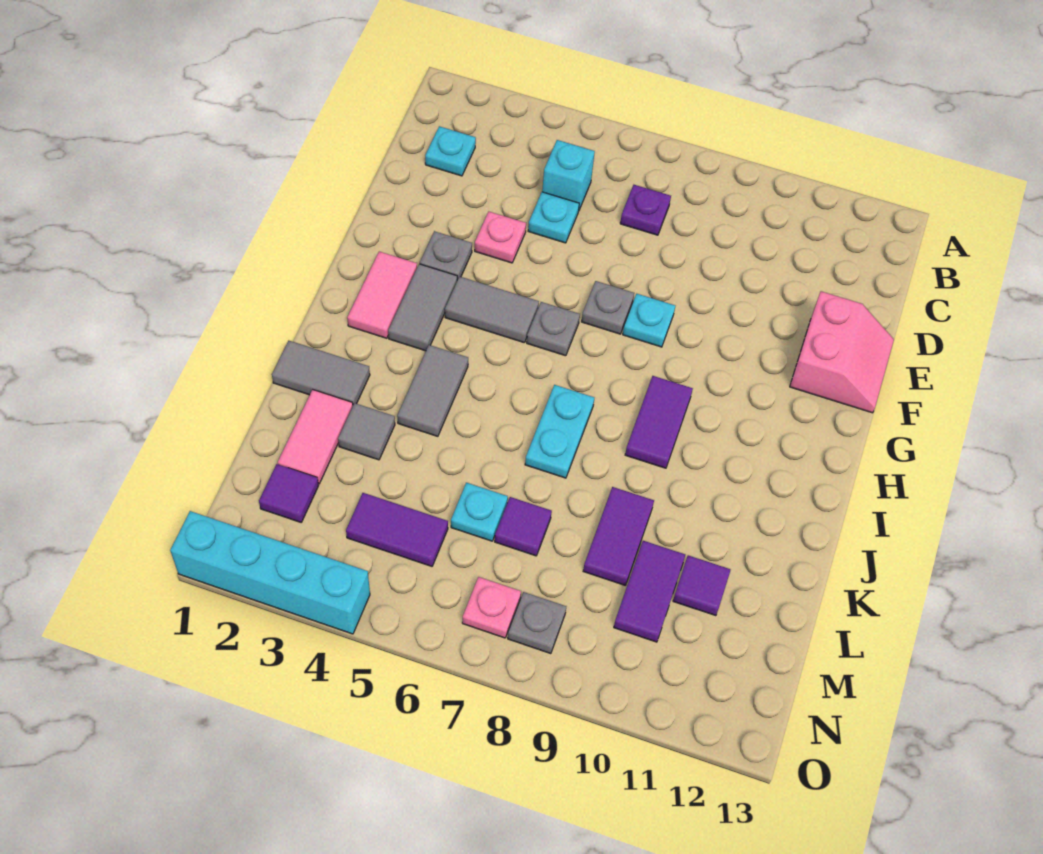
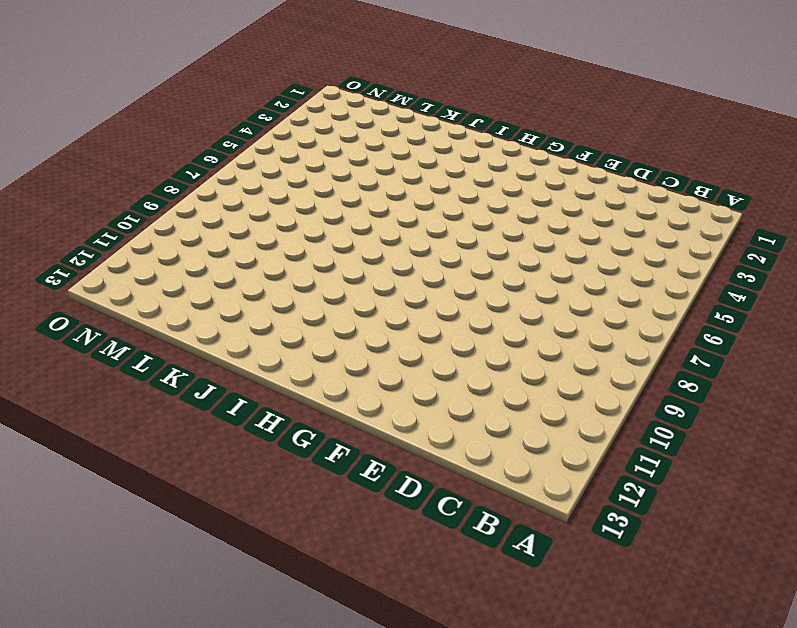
none -> cyan 1x1 plate [425,126,476,176]
none -> cyan 1x1 brick [542,140,595,210]
none -> purple 1x1 plate [620,185,671,235]

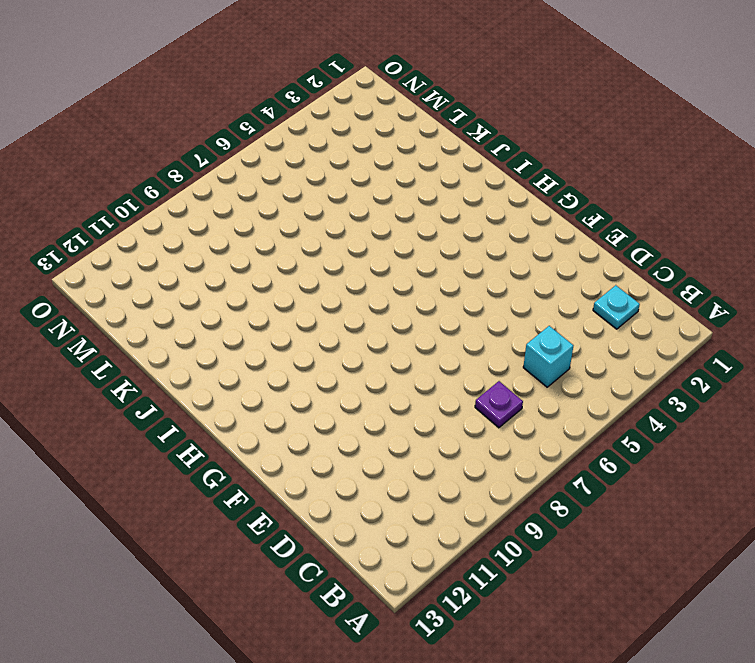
none -> cyan 1x1 plate [528,192,579,243]
none -> pink 1x1 plate [475,212,526,263]
none -> pink 2x2 slope [790,291,894,413]

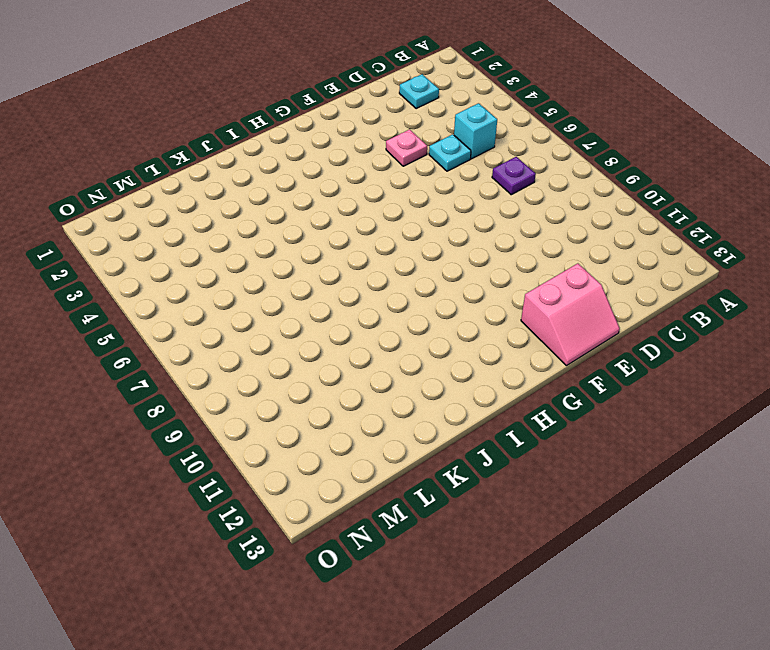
none -> grey 1x1 plate [420,231,472,280]
none -> grey 1x1 plate [582,281,634,334]
none -> cyan 1x1 plate [623,294,675,347]

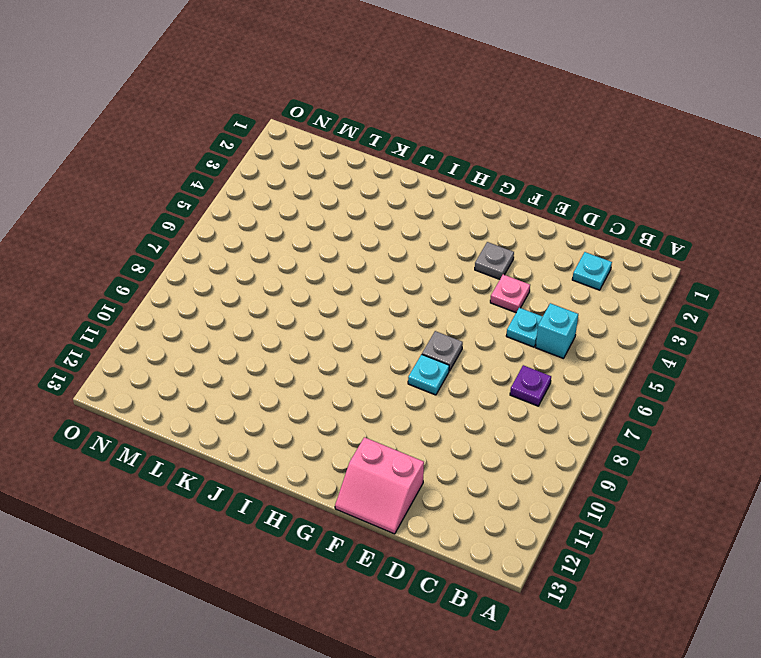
none -> pink 1x2 tile [347,252,417,338]
none -> grey 1x2 tile [388,264,457,351]
none -> grey 1x2 tile [445,277,539,343]

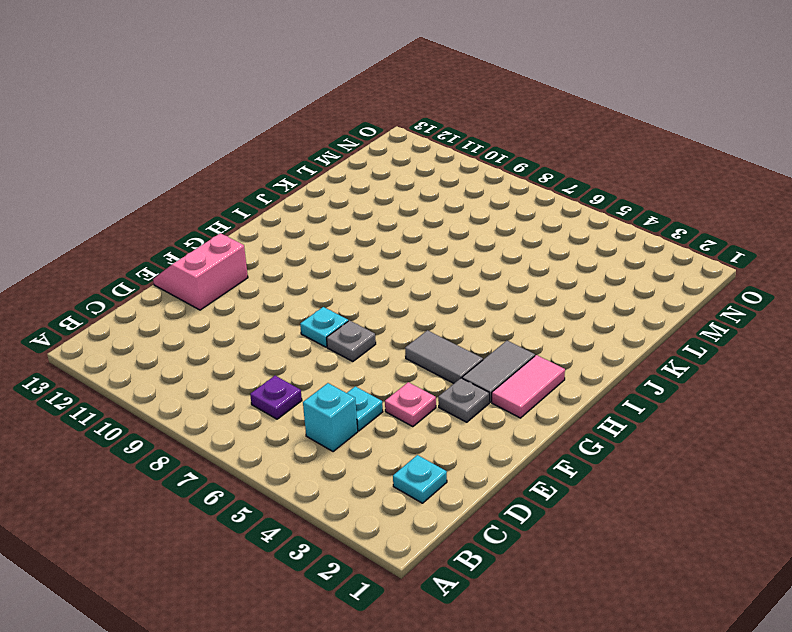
none -> grey 1x1 plate [527,302,580,356]
none -> purple 1x2 tile [625,376,693,468]
none -> grey 1x2 tile [397,345,468,436]

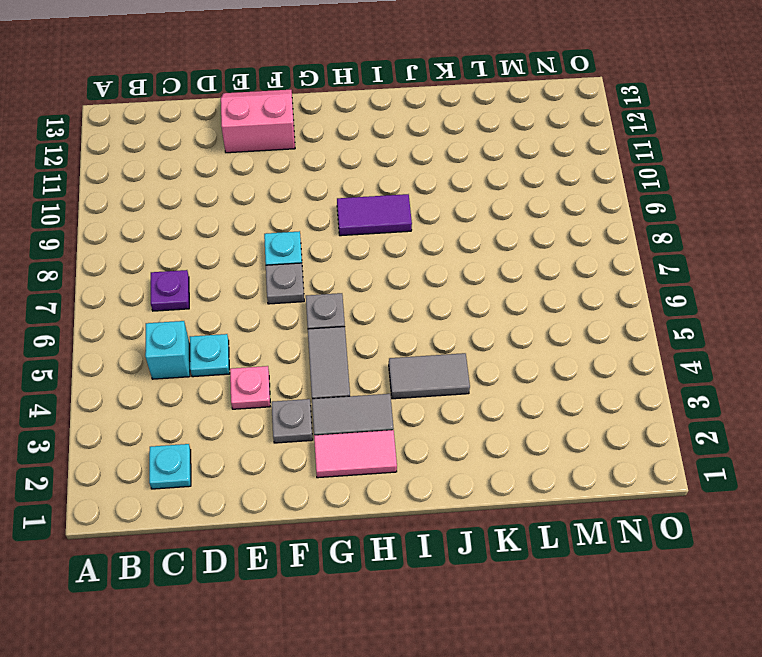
none -> cyan 1x2 plate [525,385,594,478]
none -> grey 1x2 tile [272,341,370,405]
none -> pink 1x2 tile [278,390,353,484]

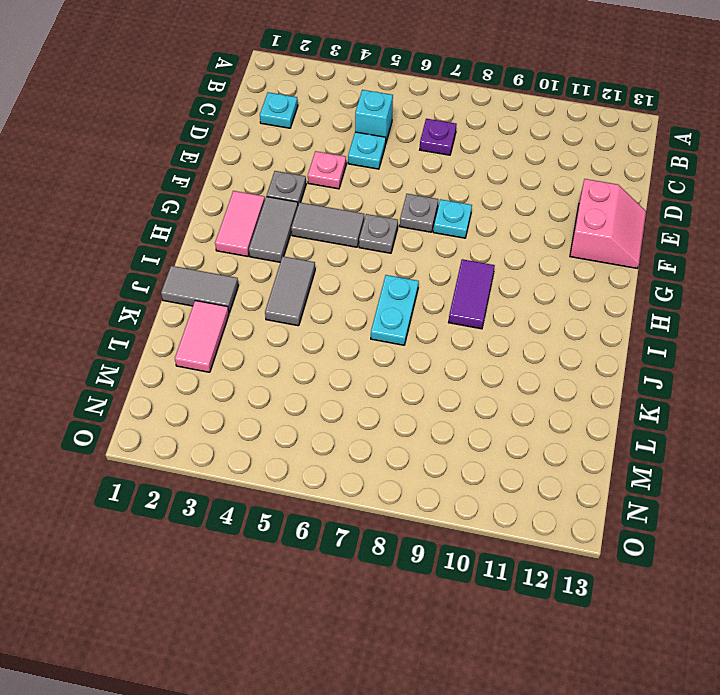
none -> grey 1x1 tile [338,403,395,460]
none -> purple 1x2 tile [583,487,654,585]
none -> cyan 1x1 plate [451,483,508,541]

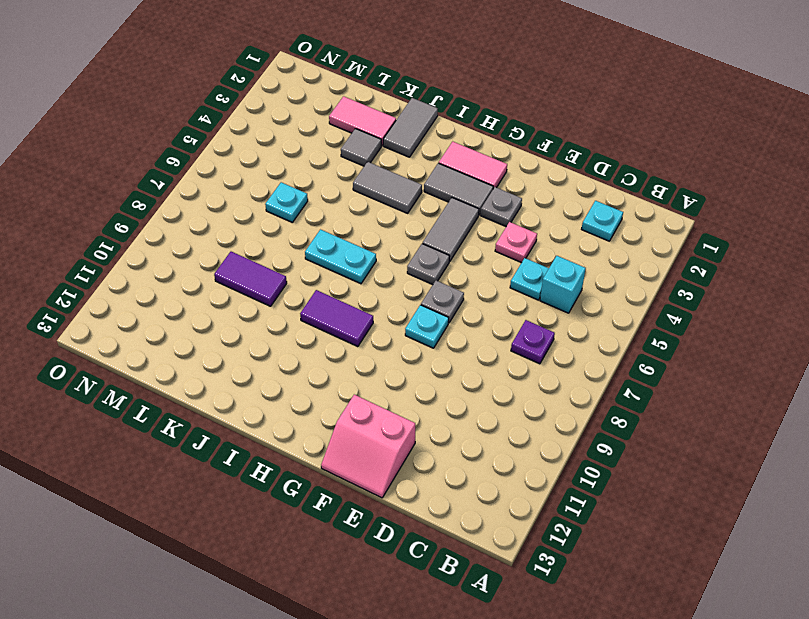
none -> purple 1x1 tile [495,497,552,556]
none -> purple 1x2 tile [614,541,685,642]
none -> purple 1x1 tile [673,555,731,616]

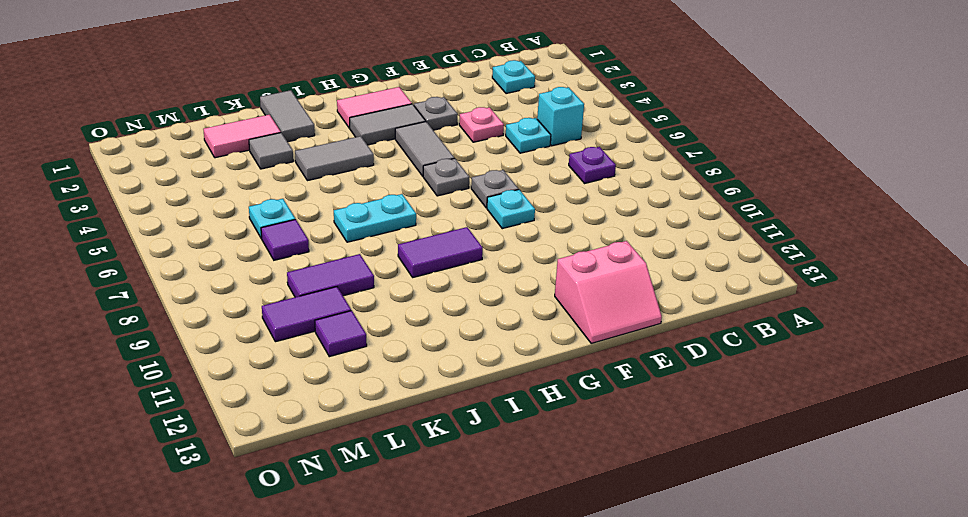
none -> purple 1x1 tile [259,464,319,522]
none -> purple 1x2 tile [346,493,448,566]
none -> pink 1x1 plate [462,577,521,638]

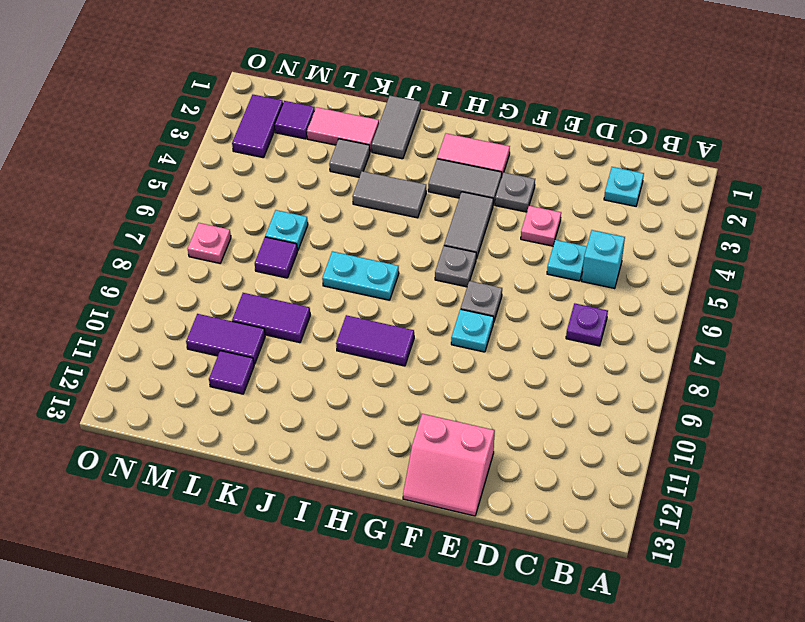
purple 1x2 tile [232,95,283,158] -> purple 1x2 tile moved to [346,493,448,566]
none -> grey 1x1 plate [508,592,566,654]
none -> cyan 1x4 brick [170,511,370,634]

